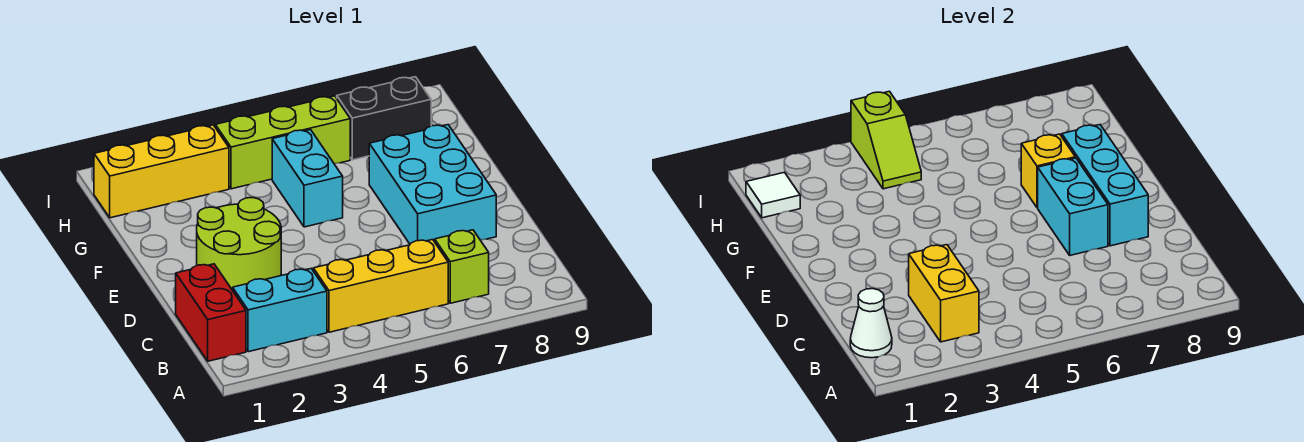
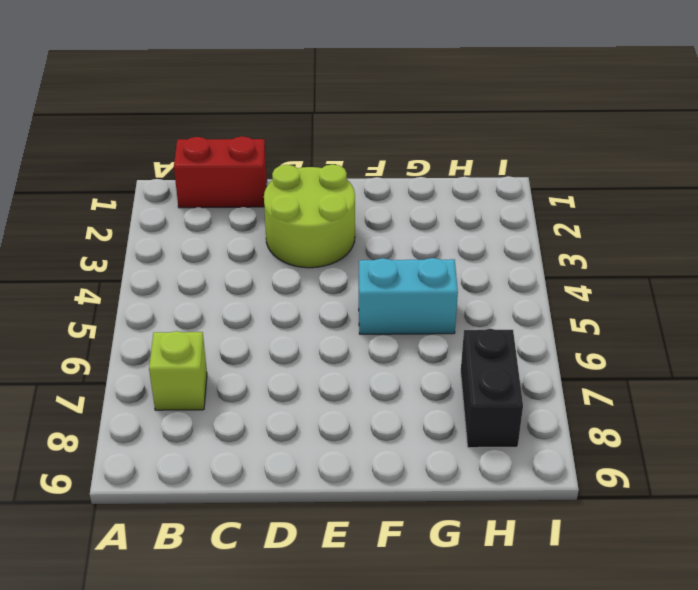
none -> cyan 1x2 brick [233,269,327,352]
none -> yellow 1x3 brick [313,240,448,332]
none -> cyan 2x3 brick [369,125,496,244]

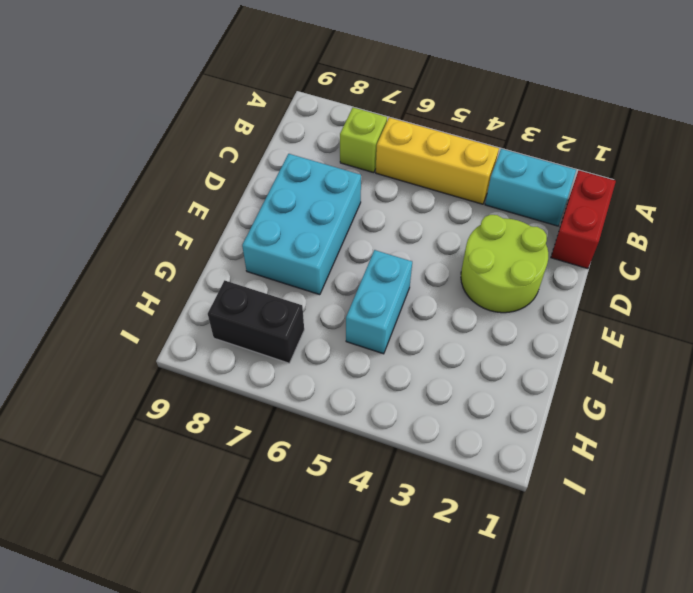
none -> yellow 1x3 brick [94,125,229,218]
none -> lime 1x3 brick [215,96,350,189]
none -> white 1x1 cone [850,289,892,358]

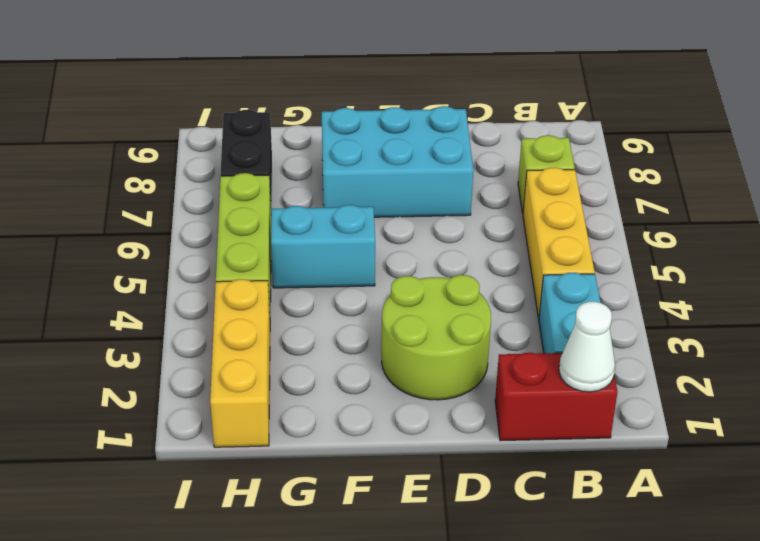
none -> yellow 1x2 brick [909,245,979,342]
none -> cyan 1x2 brick [1038,158,1108,255]
none -> cyan 1x3 brick [1062,125,1148,246]

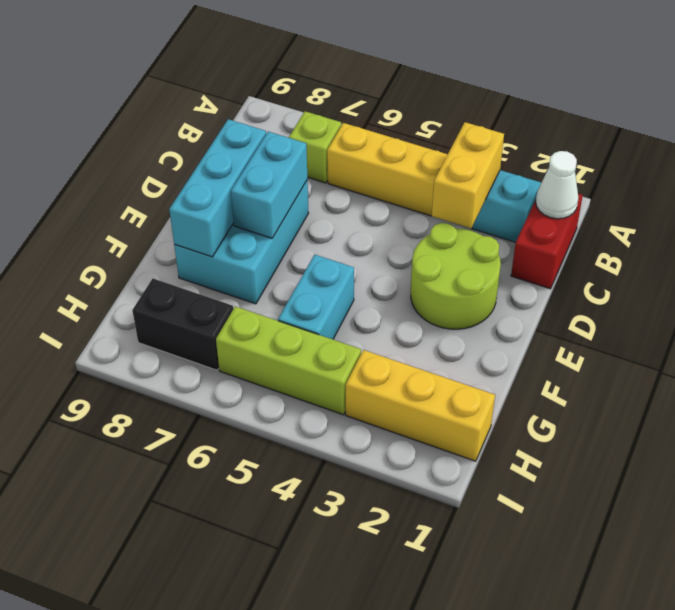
none -> yellow 1x1 brick [1021,134,1075,208]
none -> white 1x1 tile [746,172,800,218]
none -> lime 1x2 slope [851,91,921,189]

